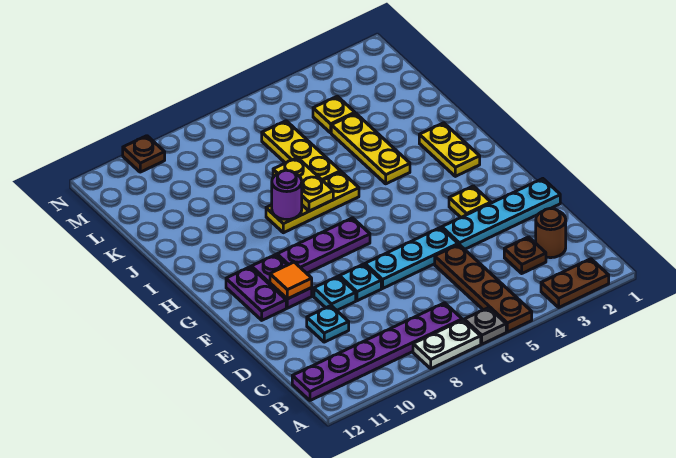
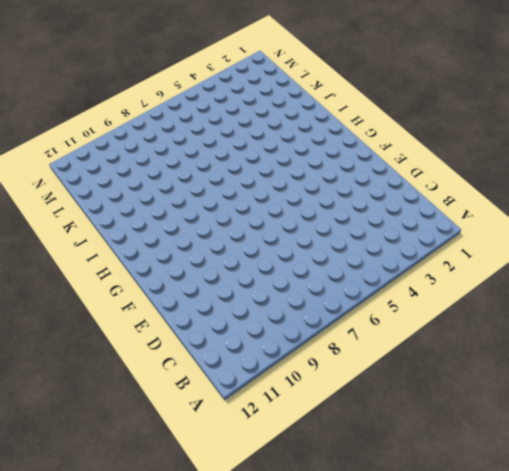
none -> brown 1x2 plate [541,259,609,307]
none -> brown 1x4 plate [435,245,532,332]
none -> grey 1x1 plate [464,308,506,344]

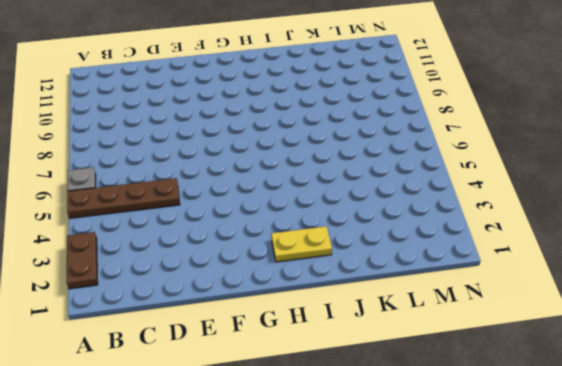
none -> white 1x2 plate [413,320,481,368]
none -> purple 1x6 plate [292,303,462,400]
none -> brown 1x1 round brick [536,209,566,258]

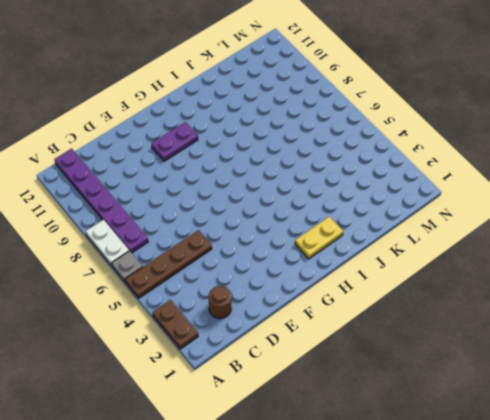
none -> brown 1x1 plate [504,237,546,273]
none -> cyan 1x1 plate [307,306,349,342]
none -> cyan 1x4 plate [442,179,560,249]

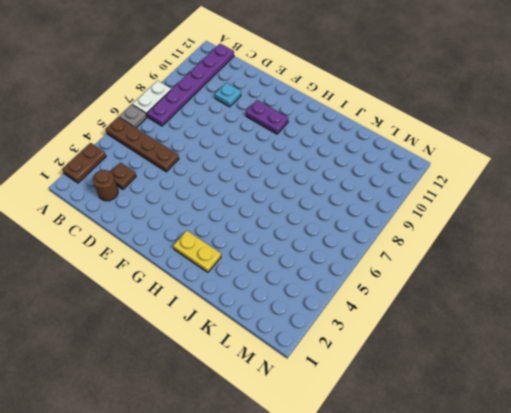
none -> cyan 1x4 plate [442,179,560,249]
none -> cyan 1x3 plate [365,228,458,288]
none -> cyan 1x1 plate [339,264,381,301]

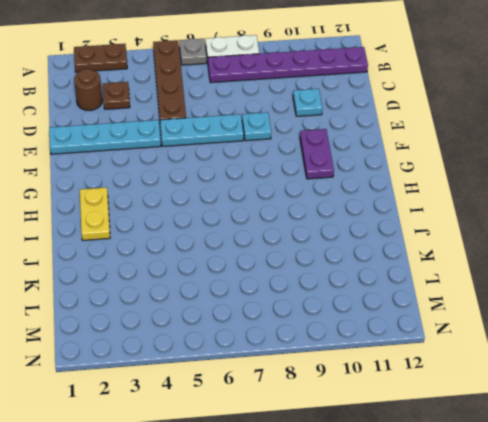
none -> cyan 1x1 plate [314,276,356,310]
none -> yellow 1x1 plate [449,186,491,217]
none -> purple 1x2 plate [226,267,286,320]

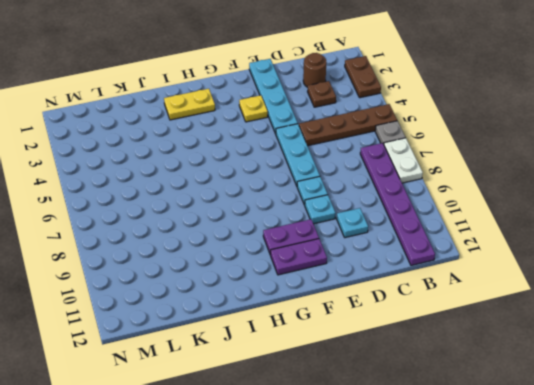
none -> purple 1x3 plate [277,218,370,273]
none -> yellow 1x3 plate [331,113,410,184]
none -> yellow 1x3 plate [266,172,359,233]

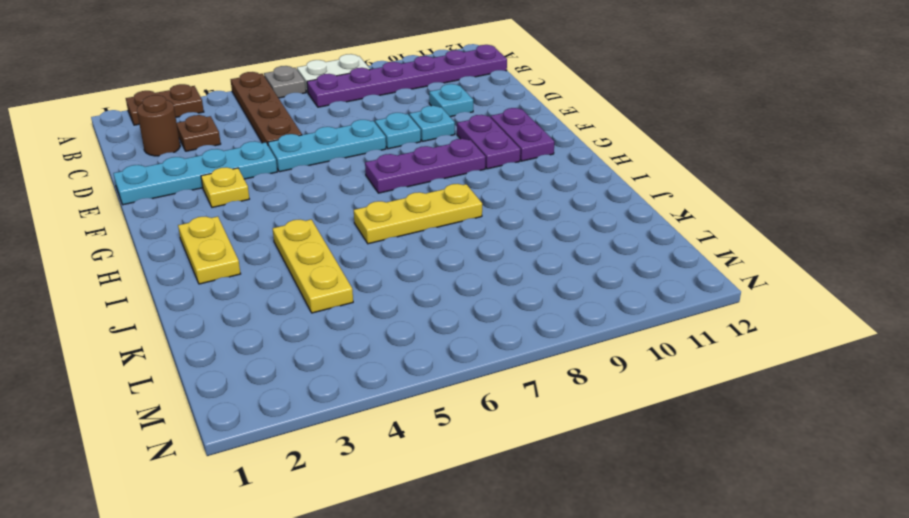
none -> yellow 1x3 plate [262,121,341,181]
none -> yellow 1x1 plate [313,96,355,133]
none -> brown 1x1 plate [123,136,165,172]

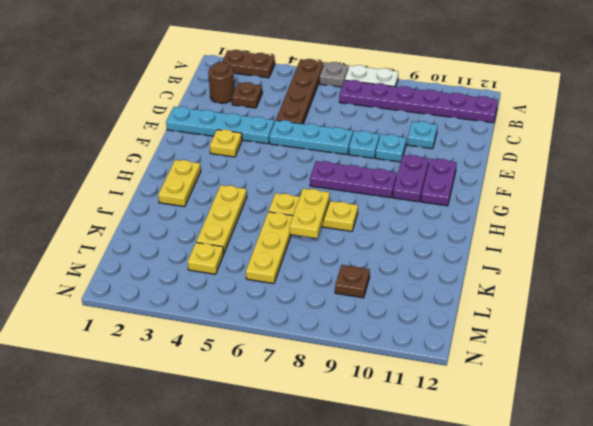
brown 1x1 plate [335,265,370,298] -> brown 1x1 plate moved to [123,136,165,172]
none -> orange 1x1 tile [270,262,312,299]
none -> purple 1x1 round brick [272,170,302,220]

